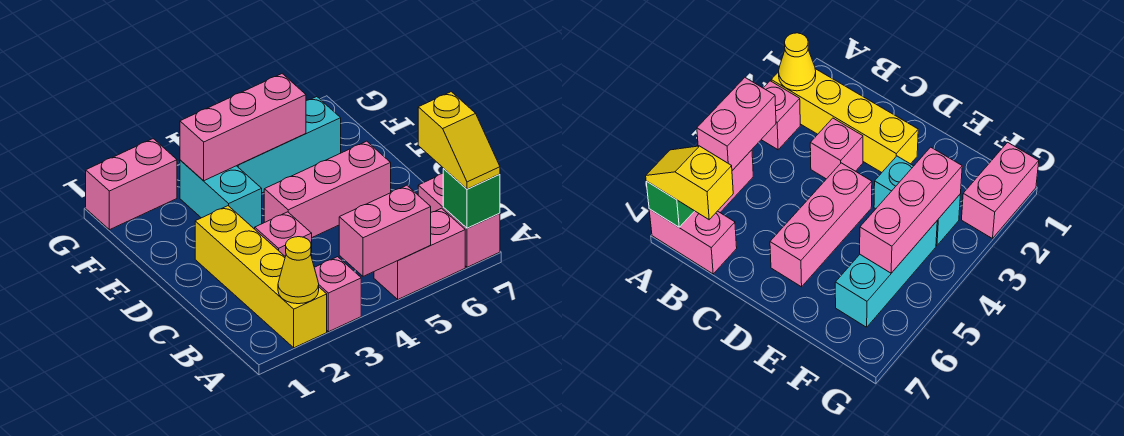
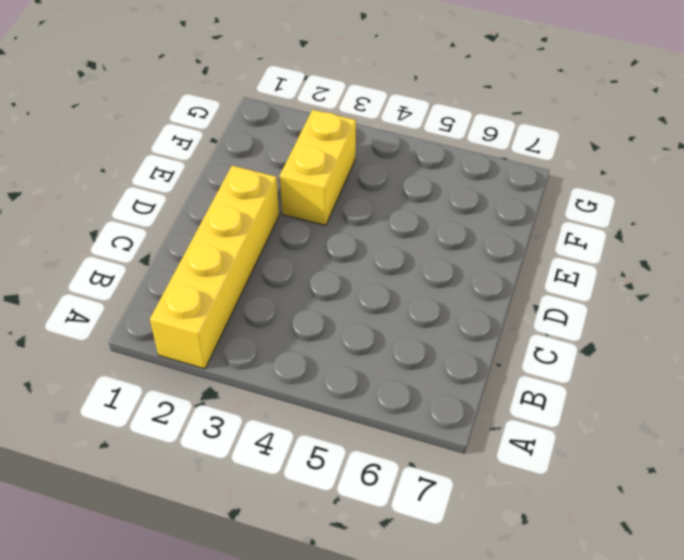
yellow 1x2 brick [280,110,356,226] -> cyan 1x2 brick [180,160,262,229]
none -> pink 1x1 brick [314,257,361,332]
none -> pink 1x2 brick [374,208,465,299]
none -> pink 1x2 brick [418,173,500,267]

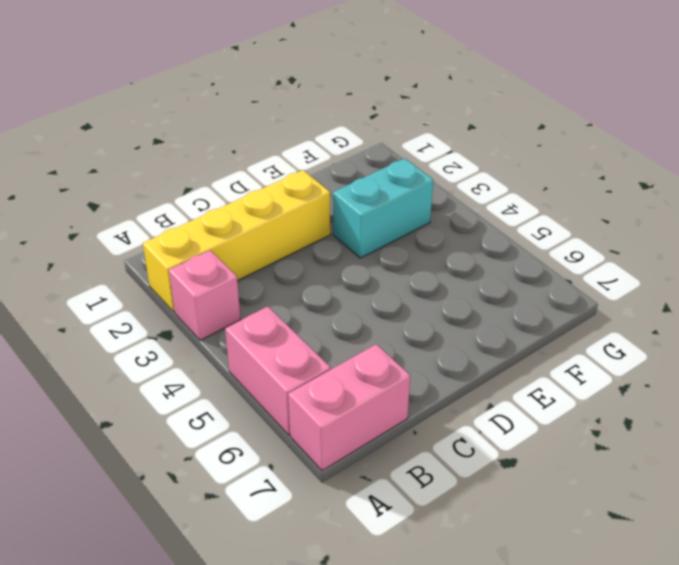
none -> pink 1x1 brick [255,212,312,257]
none -> pink 1x3 brick [264,141,391,237]
none -> cyan 1x3 brick [237,97,341,193]

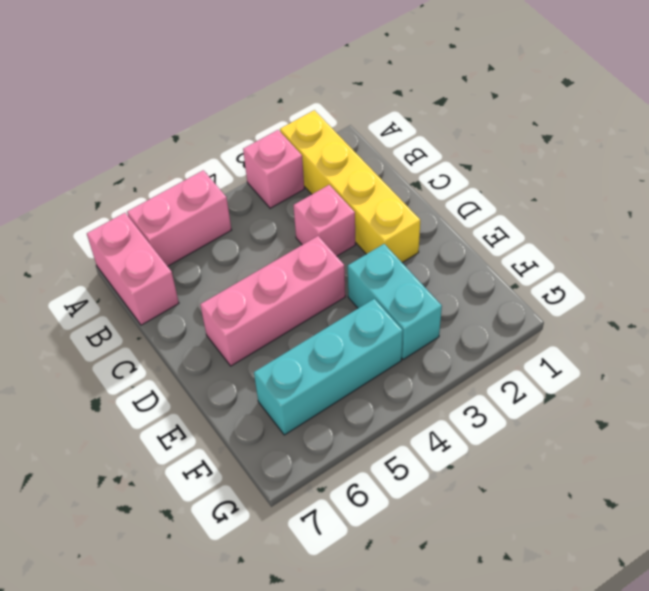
none -> pink 1x2 brick [86,139,177,230]
none -> yellow 1x1 cone [278,237,319,304]
none -> pink 1x2 brick [339,185,431,276]

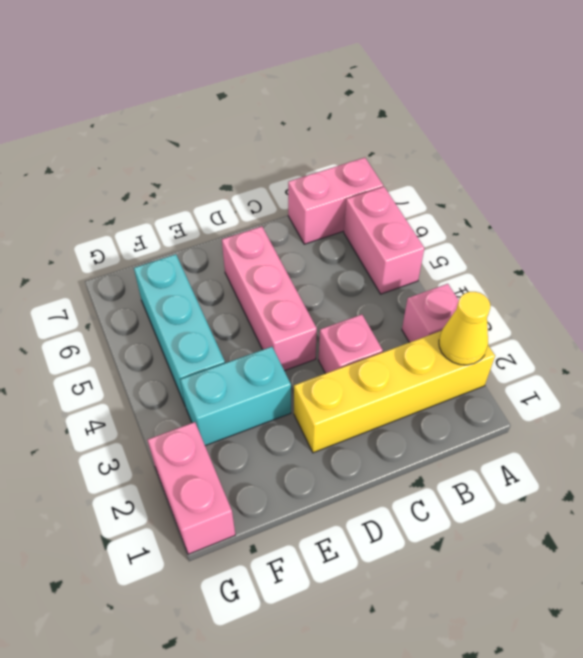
none -> pink 1x2 brick [339,185,431,276]
none -> green 1x1 brick [443,169,500,228]
none -> pink 1x3 brick [180,74,306,181]

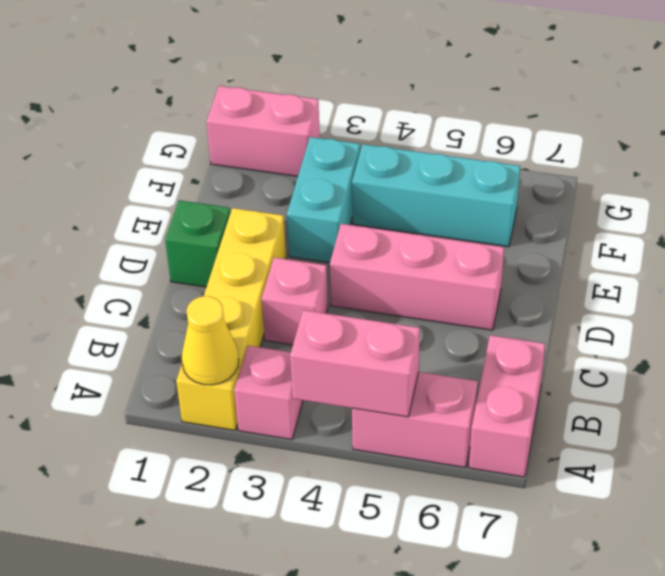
green 1x1 brick [165,200,230,287] -> green 1x1 brick moved to [443,169,500,228]
none -> pink 1x3 brick [180,74,306,181]
none -> yellow 1x2 slope [418,92,500,189]

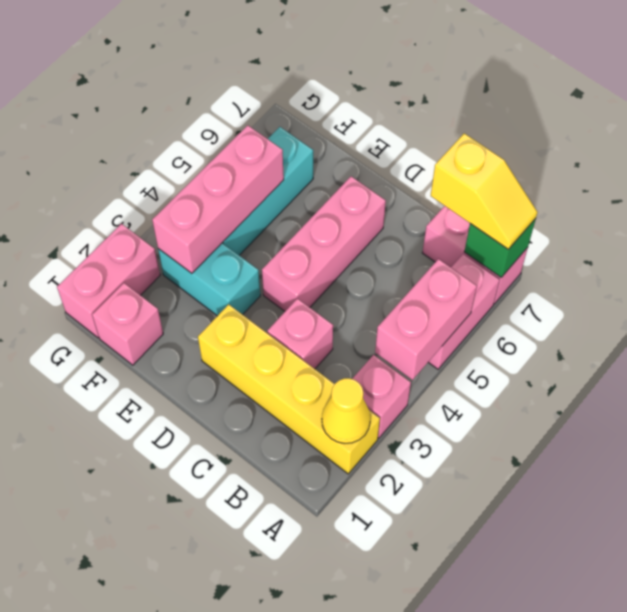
pink 1x1 brick [92,283,163,365] -> none

